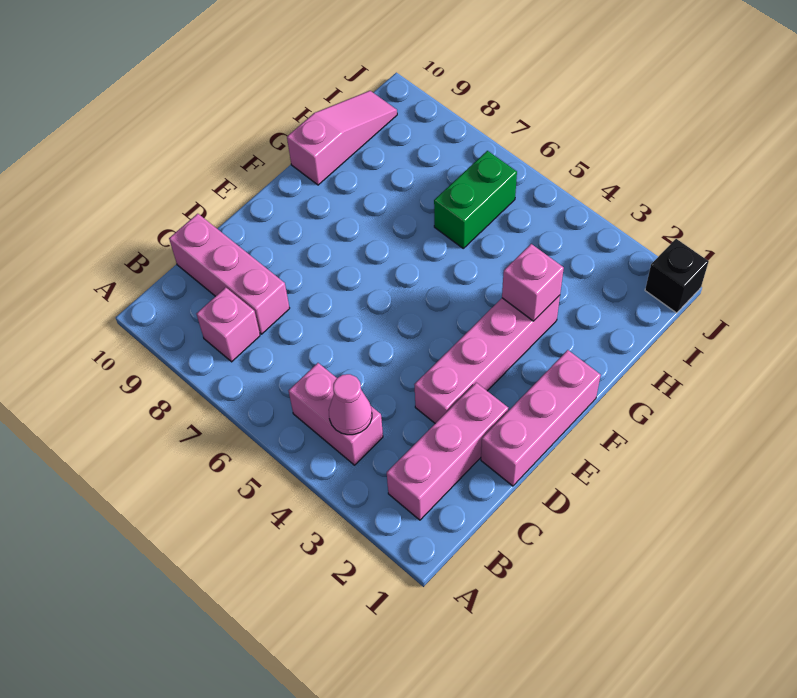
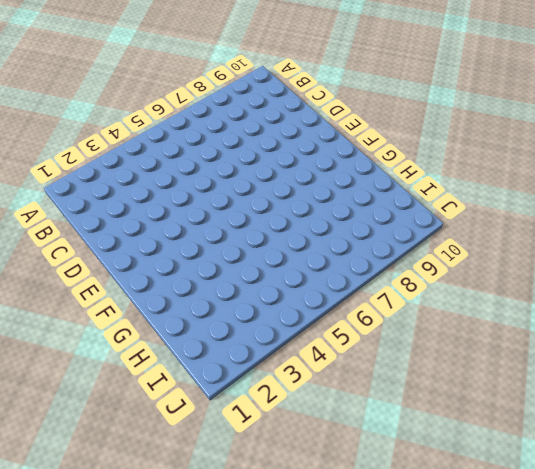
none -> pink 1x3 brick [387,383,508,520]
none -> pink 1x2 brick [288,363,383,465]

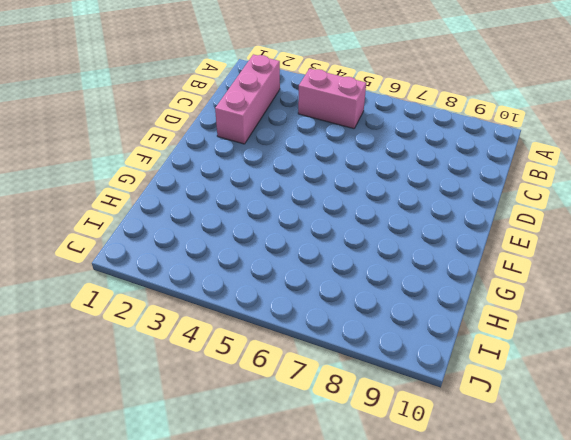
none -> pink 1x1 brick [196,287,260,362]
none -> pink 1x3 brick [169,214,290,334]

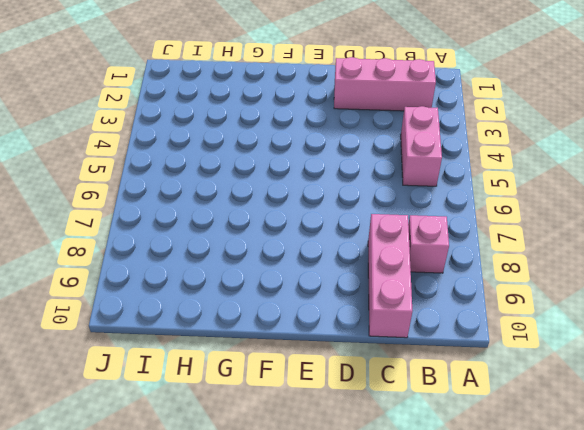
none -> pink 1x3 brick [481,350,601,486]
none -> pink 1x4 brick [414,295,560,423]

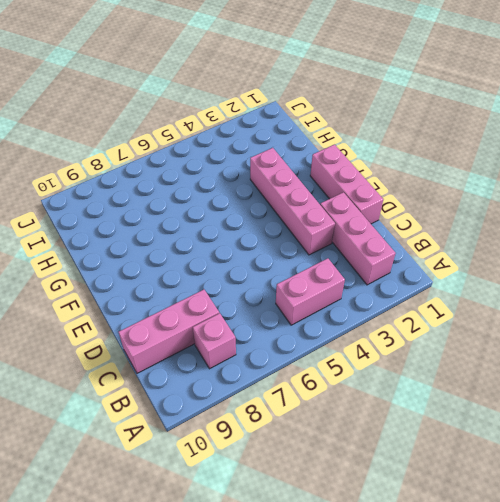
none -> pink 1x3 slope [287,91,397,185]
none -> green 1x2 brick [434,151,517,248]

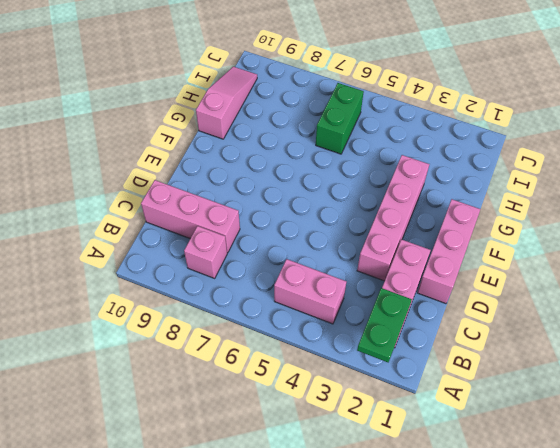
green 1x2 plate [357,288,412,362] -> none
none -> black 1x1 brick [645,239,709,313]
none -> pink 1x1 cone [329,374,372,435]

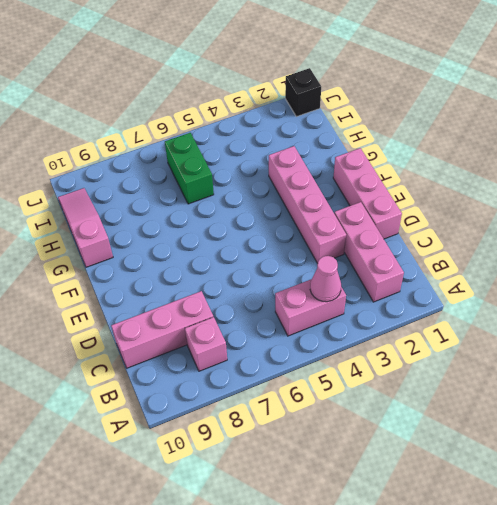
none -> pink 1x1 brick [502,244,564,321]

